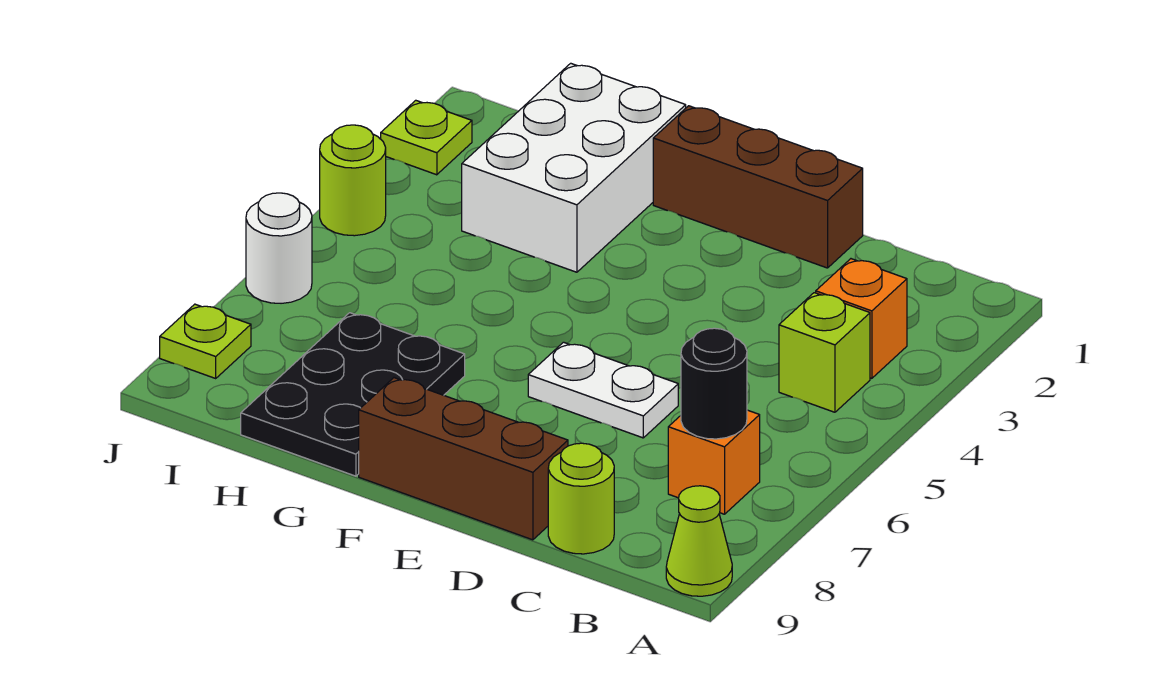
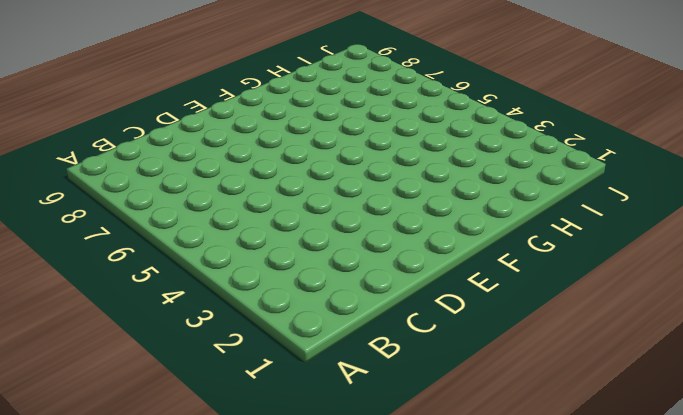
none -> lime 1x1 cone [666,486,732,596]
none -> orange 1x1 brick [816,259,907,378]
none -> lime 1x1 brick [779,293,870,412]

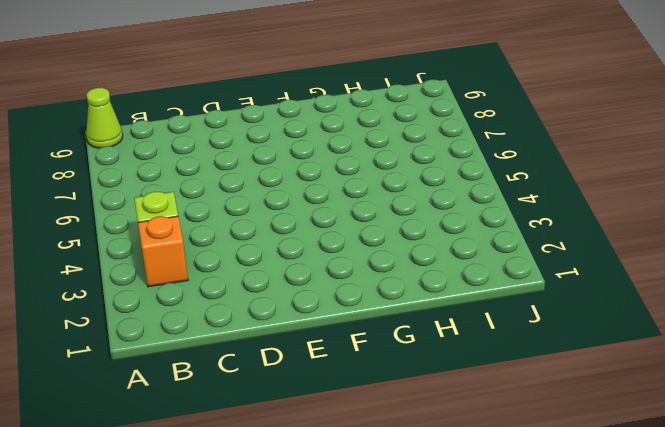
none -> orange 1x1 brick [668,410,760,514]
none -> lime 1x1 round brick [548,443,614,554]
none -> brown 1x3 brick [653,106,863,268]

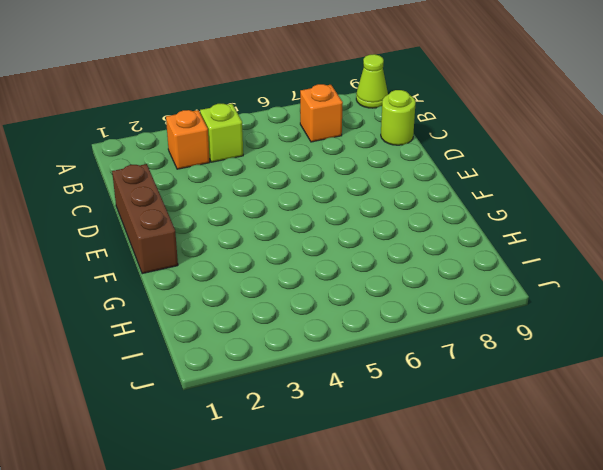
none -> white 1x2 plate [528,342,678,438]
none -> brown 1x3 brick [359,378,568,540]
none -> white 2x3 brick [462,63,686,272]

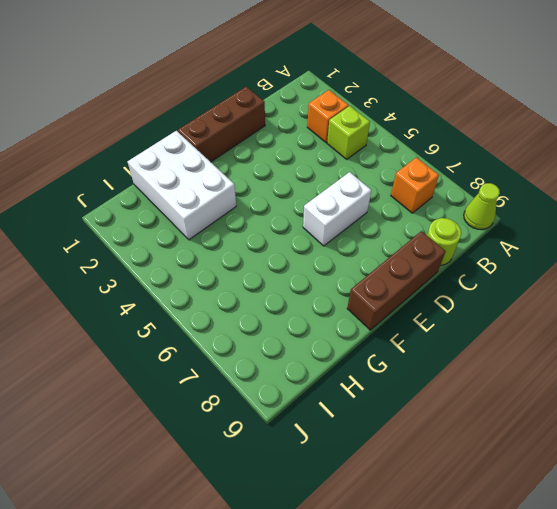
white 1x2 brick [303,172,371,246] -> white 1x2 plate [528,342,678,438]
none -> black 2x3 plate [241,313,465,476]
none -> lime 1x1 plate [381,100,472,175]
none -> lime 1x1 round brick [320,125,386,236]

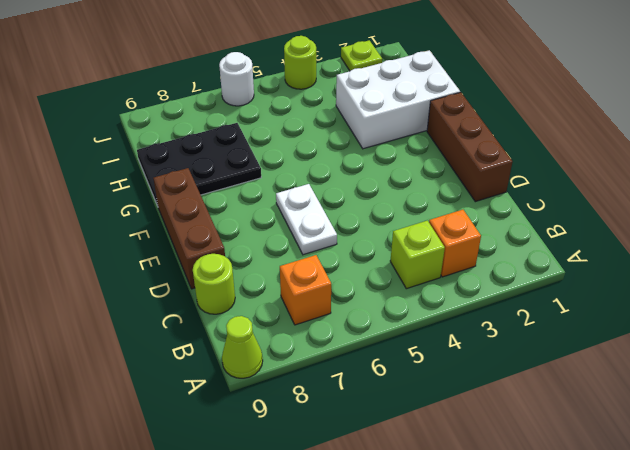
none -> lime 1x1 plate [160,304,251,378]
none -> black 1x1 round brick [681,328,747,439]

